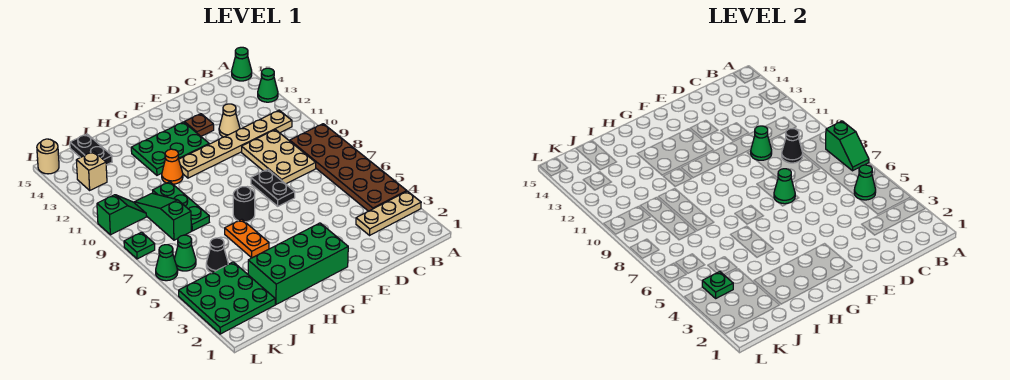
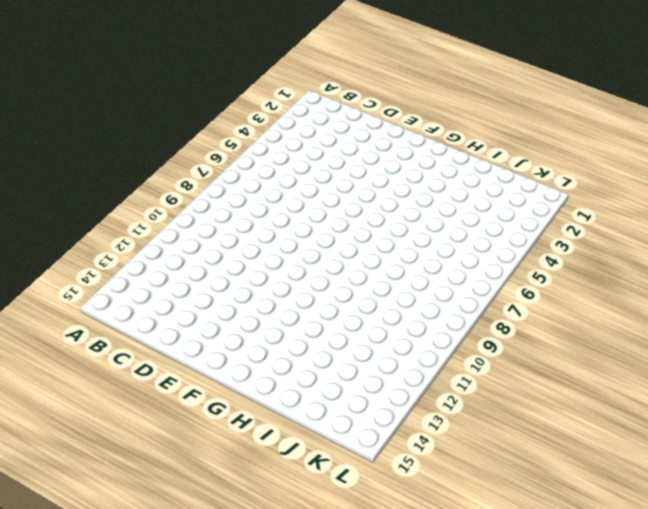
none -> tan 1x3 plate [356,191,421,235]
none -> brown 2x6 plate [290,124,407,211]
none -> green 1x1 cone [258,68,278,102]
none -> green 1x1 cone [232,47,252,81]

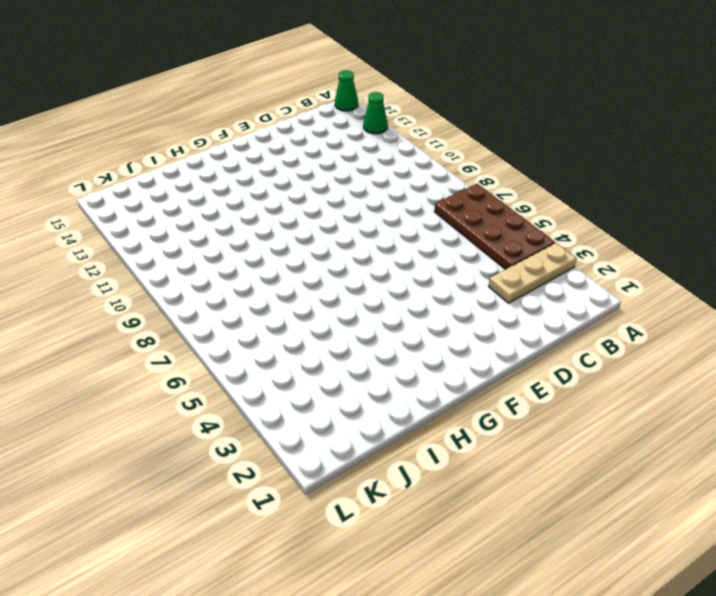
brown 2x4 plate [435,184,555,270] -> brown 2x6 plate [290,124,407,211]
none -> tan 1x6 plate [179,110,292,178]
none -> tan 2x3 plate [242,130,316,184]
none -> tan 1x1 cone [219,104,240,137]
none -> black 1x2 plate [251,169,295,206]

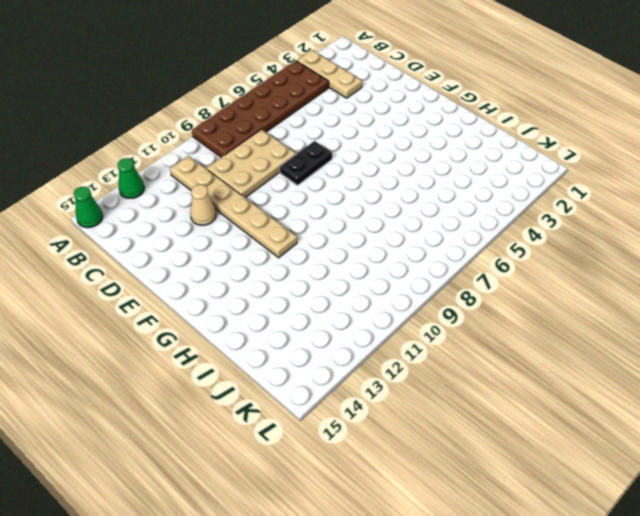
none -> brown 1x1 plate [184,114,214,136]
none -> green 2x4 brick [248,223,348,304]
none -> green 2x3 plate [131,122,209,175]
none -> black 1x1 round brick [233,187,255,222]

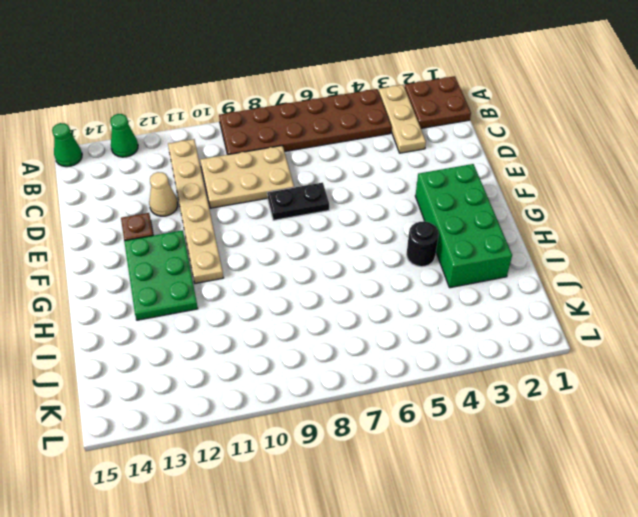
brown 2x2 plate [405,76,471,128] -> none
black 1x1 round brick [407,221,439,267] -> black 1x1 round brick moved to [233,187,255,222]
none -> orange 1x2 plate [225,219,269,258]
none -> orange 1x1 cone [162,149,183,184]
none -> green 1x3 plate [153,182,209,231]
none -> green 3x3 plate [179,262,275,334]

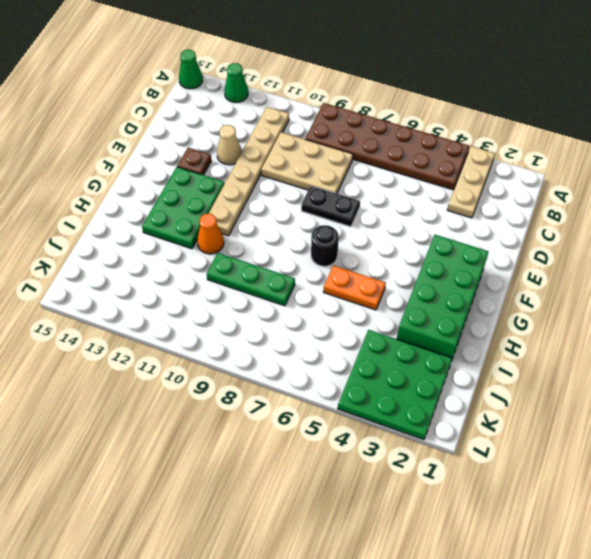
none -> black 1x1 cone [206,238,228,273]
none -> green 1x3 slope [134,193,191,240]
none -> black 1x2 plate [70,134,112,165]
none -> green 1x1 cone [174,235,196,271]

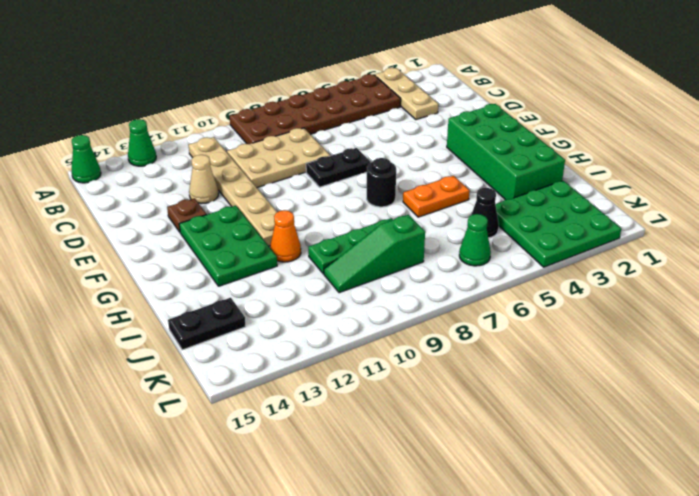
none -> green 1x2 slope [97,195,146,235]
none -> tan 1x1 brick [76,151,107,190]
none -> green 1x1 cone [156,245,178,281]
none -> green 1x1 plate [124,232,155,259]

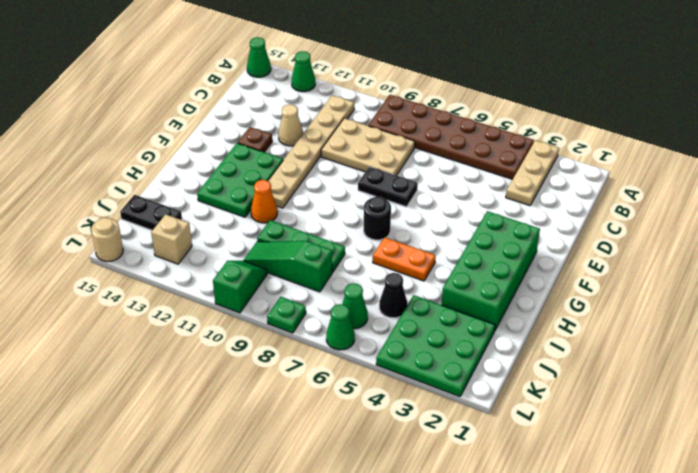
none -> green 1x2 slope [826,121,869,171]
none -> green 1x1 cone [854,165,876,200]
none -> black 1x1 cone [782,128,803,163]
none -> green 1x1 cone [751,126,772,160]

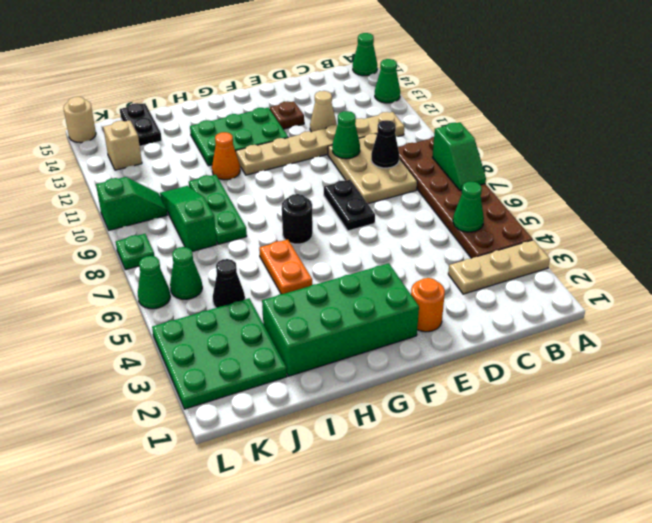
orange 1x1 round brick [411,278,445,332] -> none
none -> green 1x1 cone [774,169,795,204]
none -> green 1x1 plate [702,272,733,298]

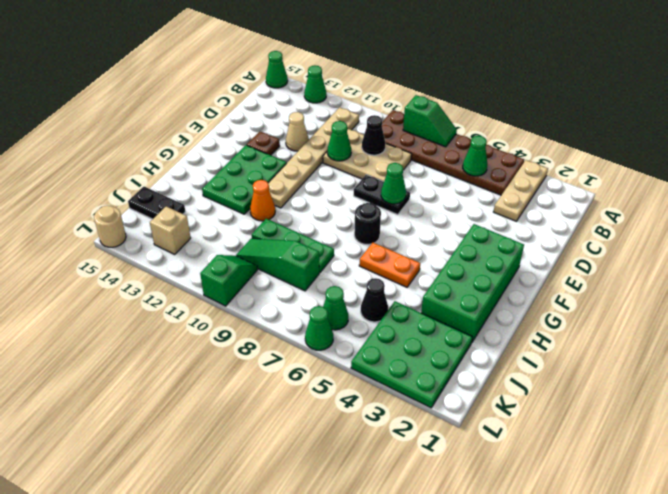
none -> green 1x1 plate [124,232,155,259]
none -> green 1x1 plate [702,272,733,298]

